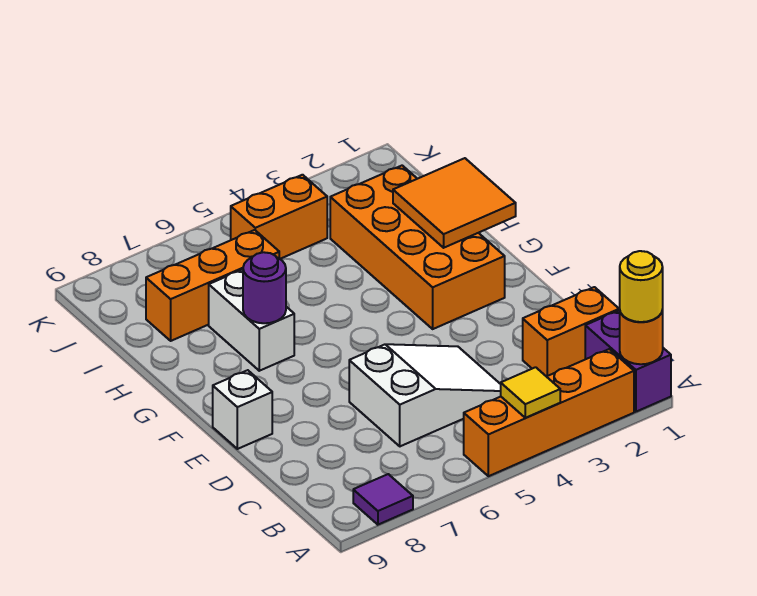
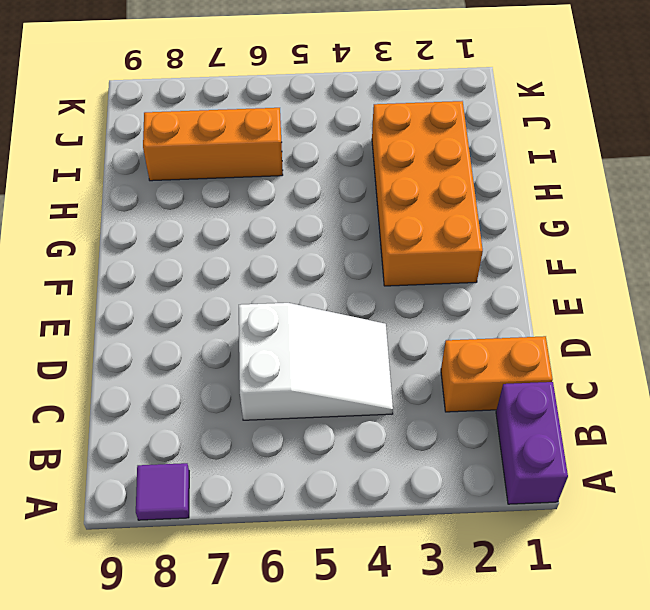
none -> orange 1x4 brick [464,349,634,476]
none -> white 1x1 brick [213,370,272,449]
none -> white 1x2 brick [209,270,294,371]

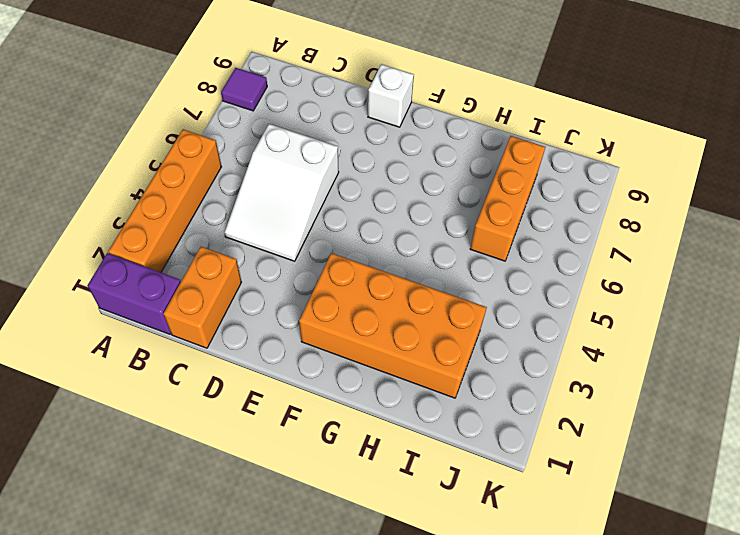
none -> white 1x2 brick [209,270,294,371]
none -> orange 1x2 brick [231,175,327,259]
none -> orange 1x1 round brick [620,310,663,364]

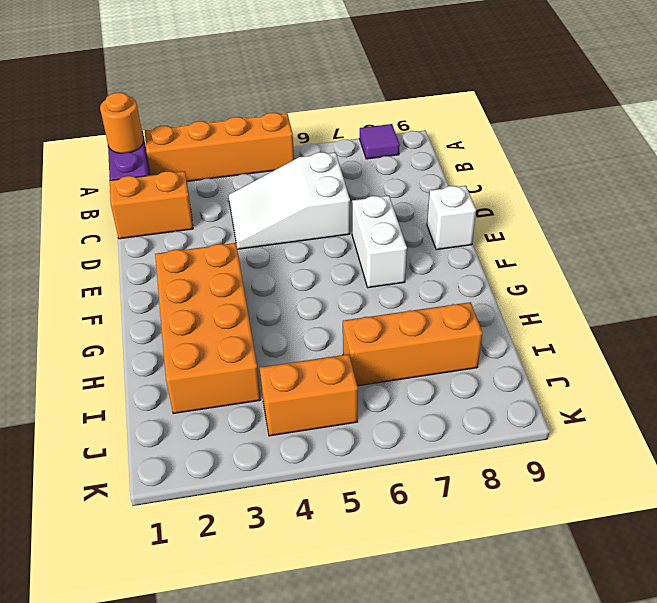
white 1x2 brick [352,196,407,288] -> white 1x2 brick moved to [209,270,294,371]
none -> yellow 1x1 tile [501,367,560,418]
none -> orange 2x2 tile [393,158,516,248]
none -> purple 1x1 round brick [243,252,286,323]

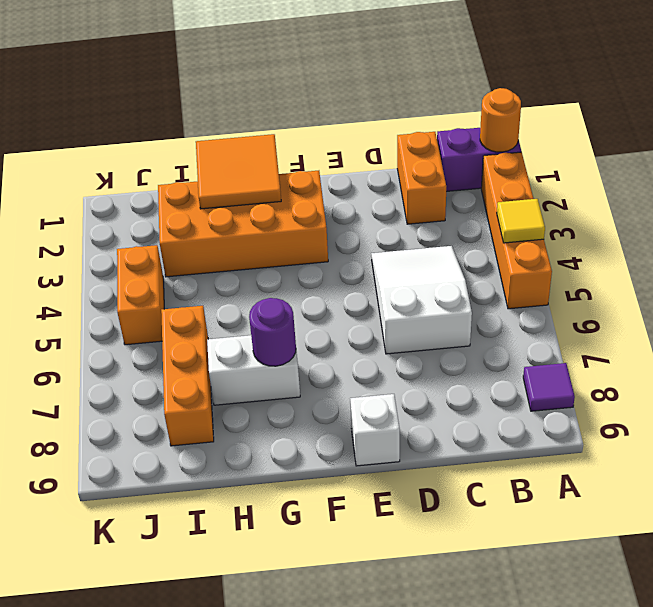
none -> yellow 1x1 round brick [620,251,663,322]

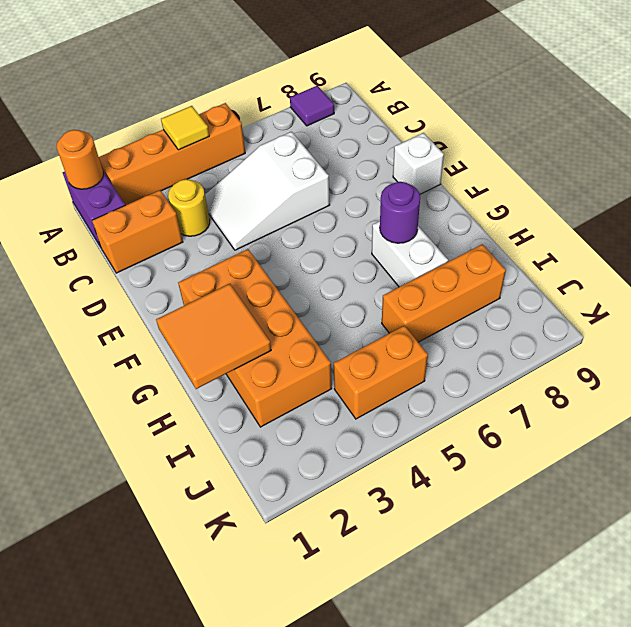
yellow 1x1 round brick [168,179,210,236] -> yellow 1x1 round brick moved to [620,251,663,322]

